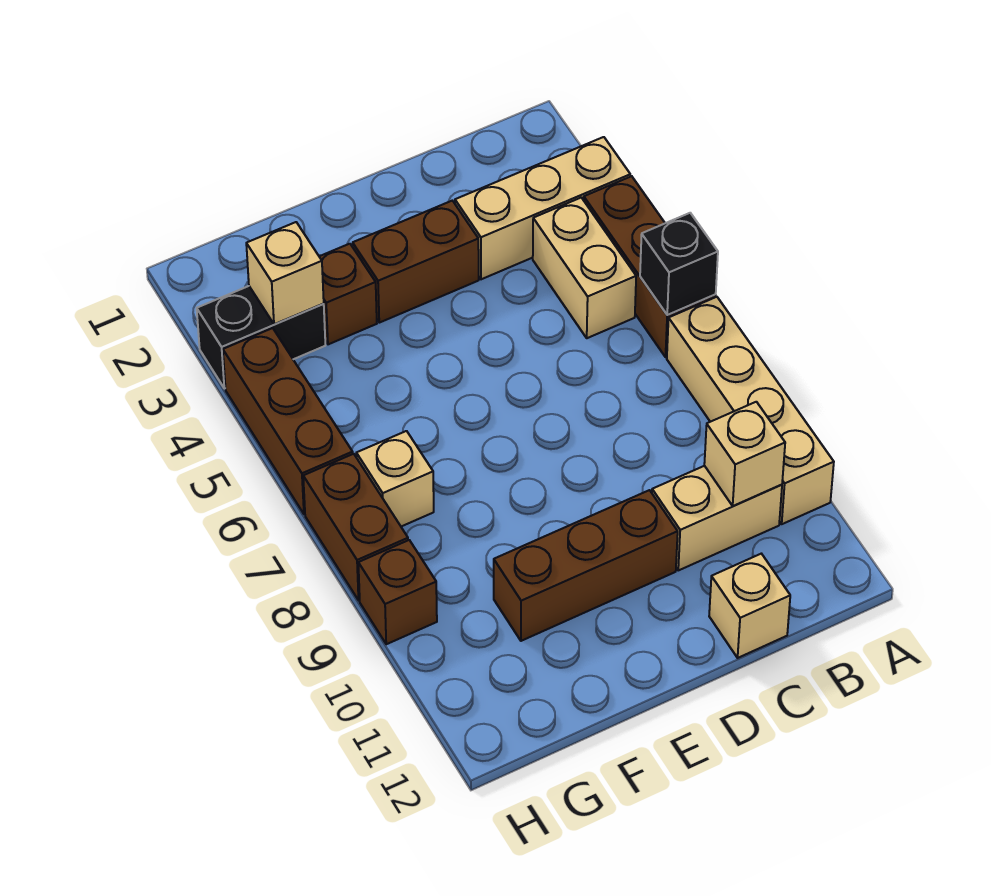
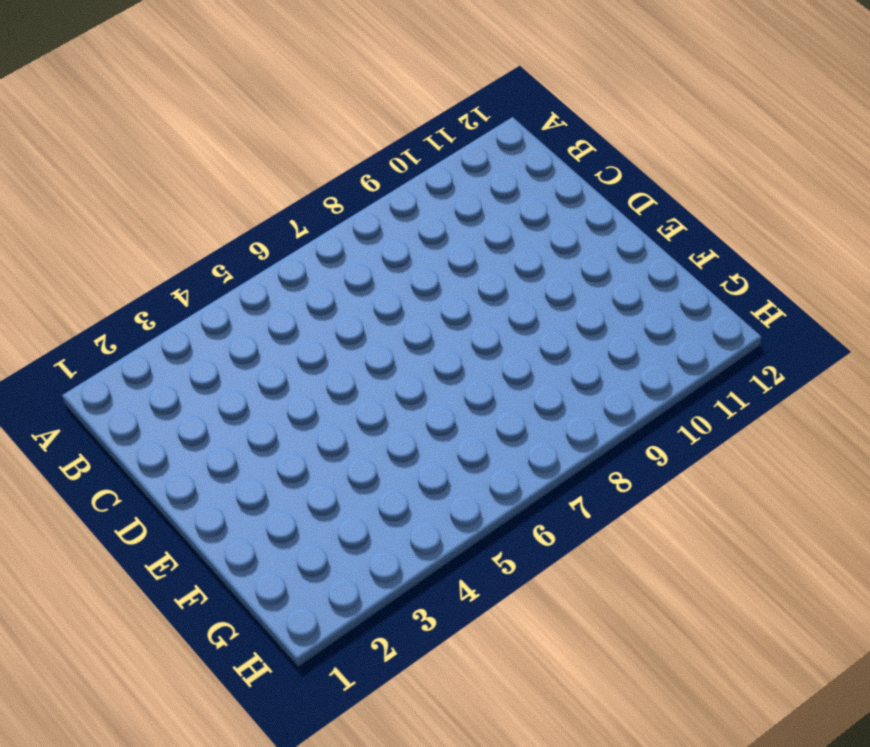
none -> tan 1x3 brick [455,137,630,279]
none -> brown 1x3 brick [584,176,716,357]
none -> tan 1x4 brick [667,297,834,524]

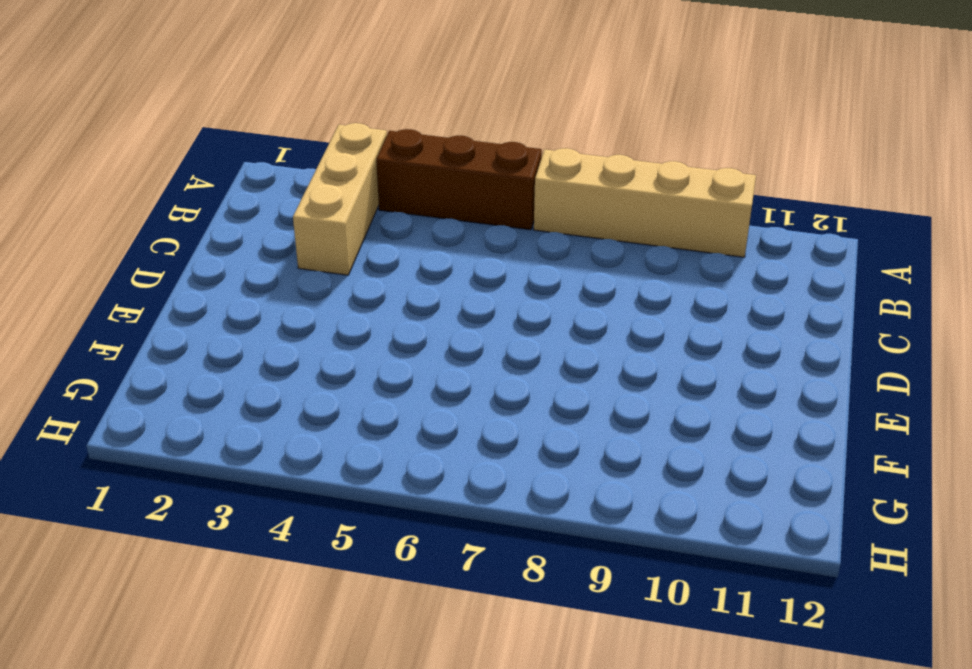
none -> tan 1x2 brick [533,198,636,338]
none -> tan 1x2 brick [652,466,782,570]
none -> tan 1x1 brick [709,554,790,658]

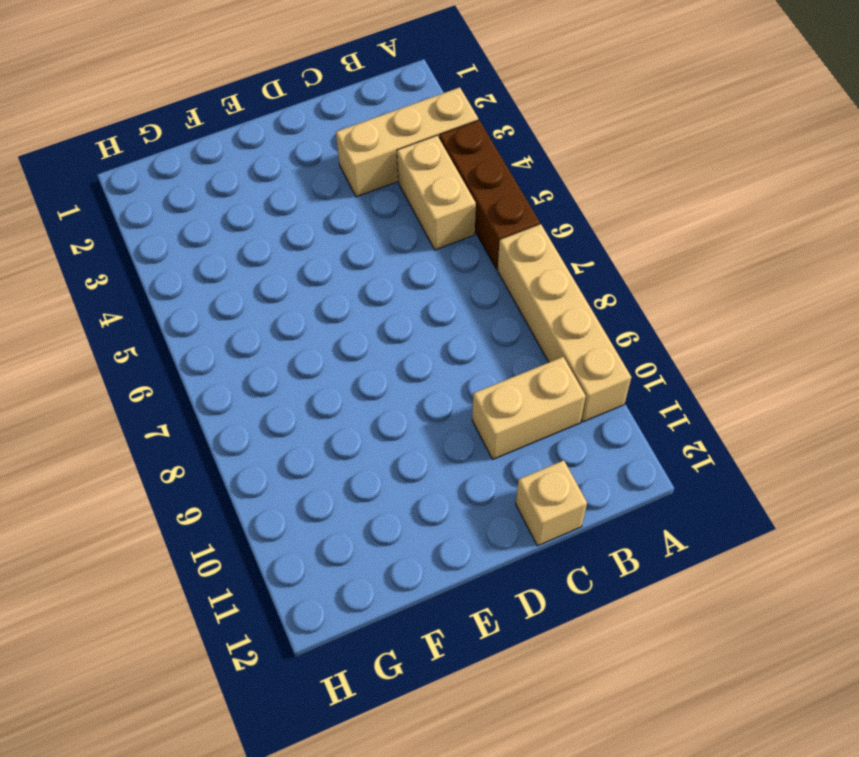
none -> brown 1x2 brick [353,201,479,323]
none -> brown 1x3 brick [494,490,678,641]
none -> brown 1x1 brick [319,244,377,344]

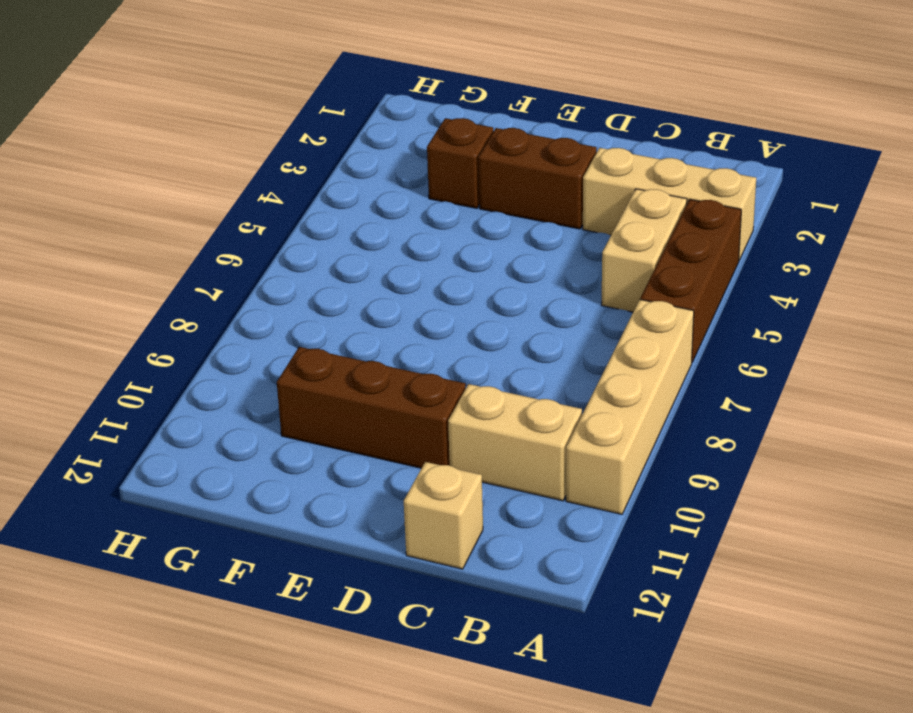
none -> black 1x2 brick [197,286,325,389]
none -> tan 1x1 brick [356,431,434,526]
none -> brown 1x3 brick [223,328,353,514]

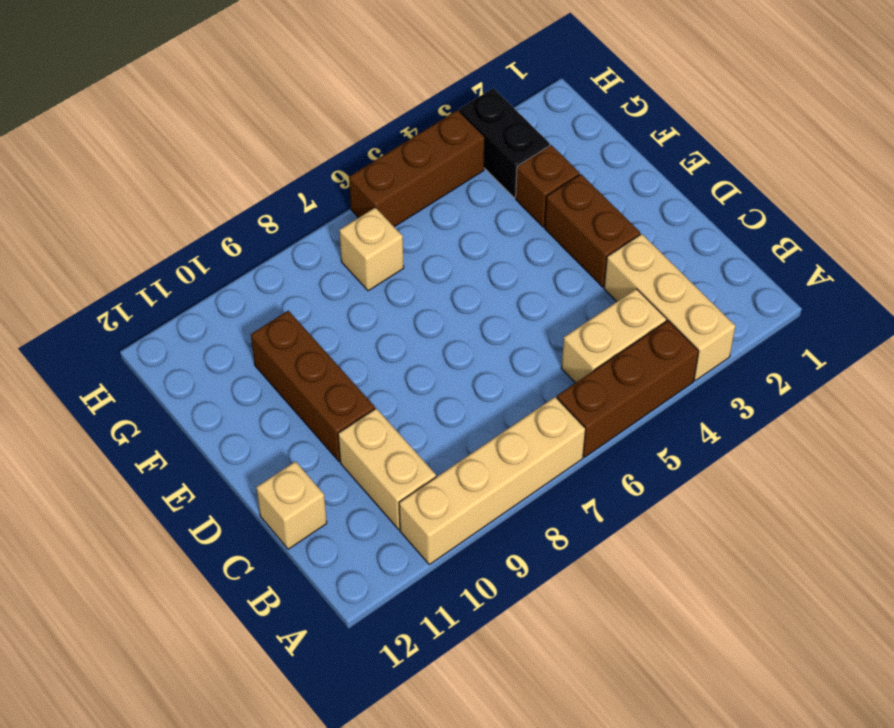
none -> brown 1x2 brick [303,454,408,600]
none -> brown 1x1 brick [358,540,437,644]
none -> black 1x1 brick [640,213,718,315]

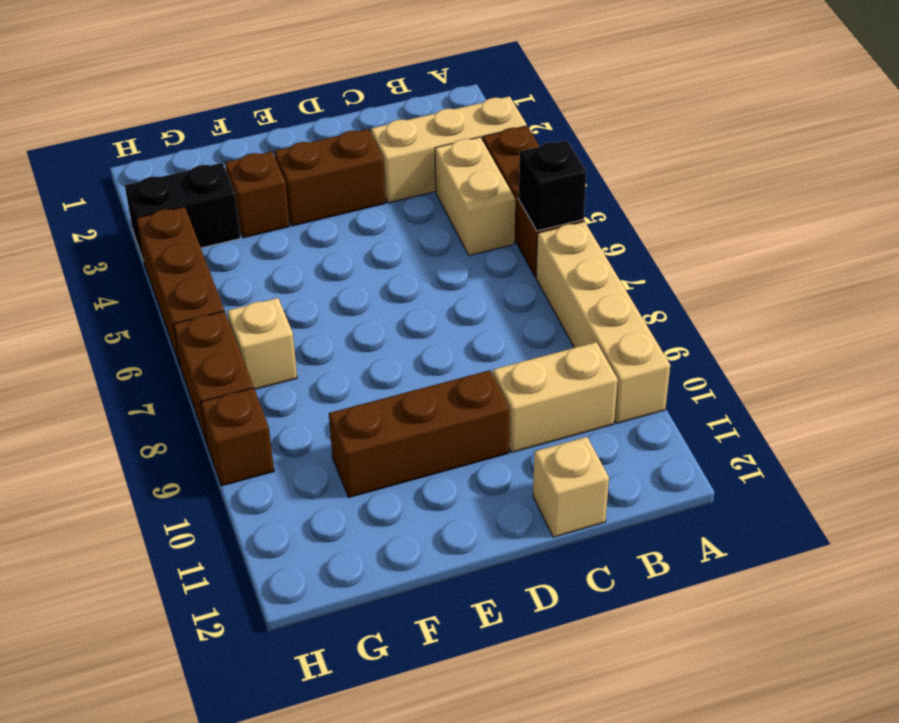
none -> tan 1x1 brick [704,402,785,506]
none -> tan 1x1 brick [246,222,324,324]

